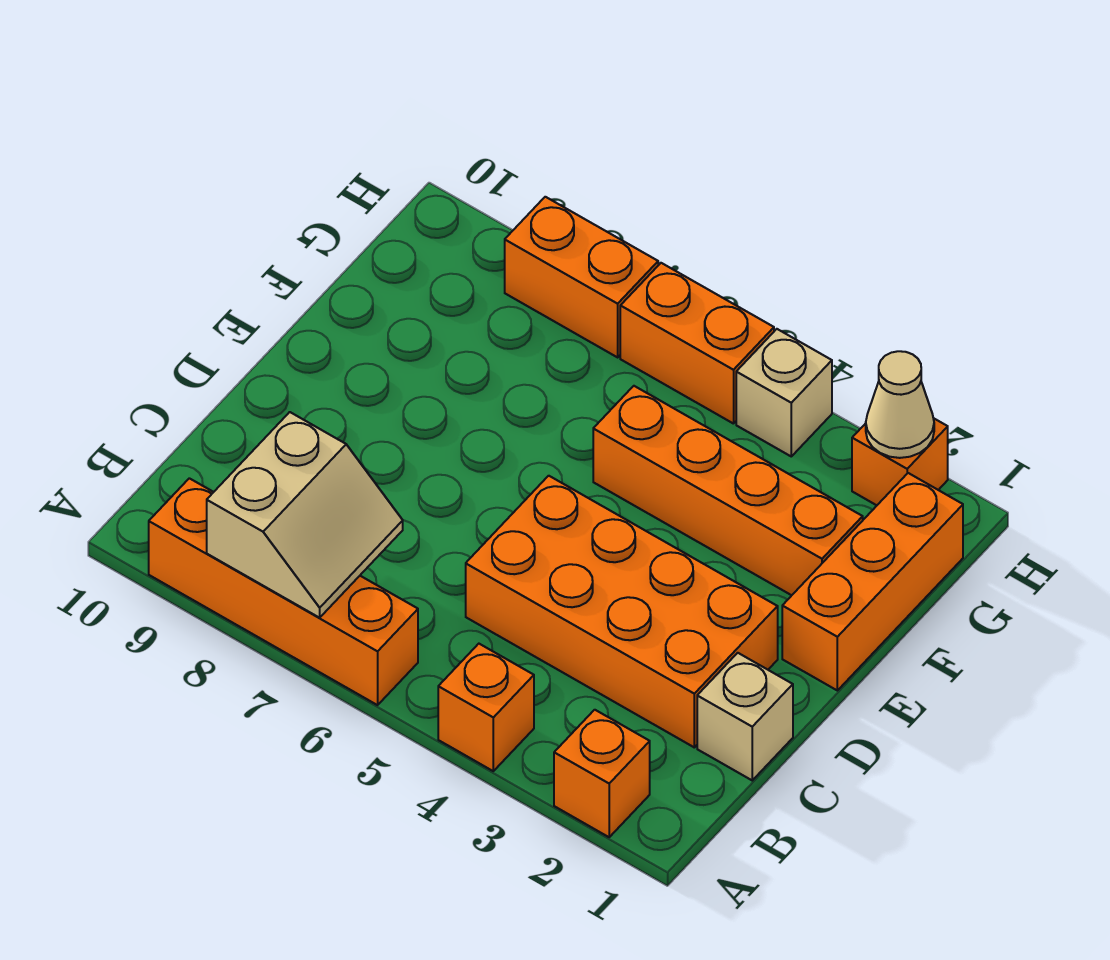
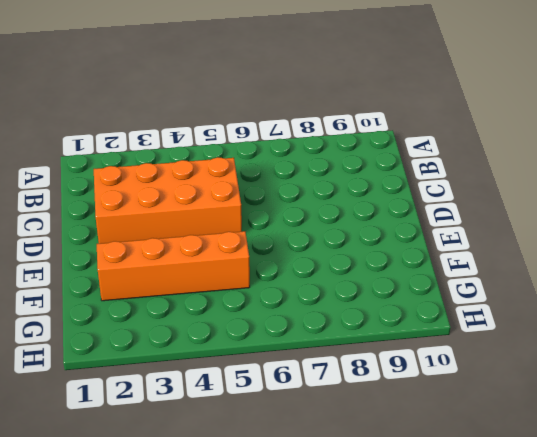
none -> orange 1x1 brick [554,710,650,837]
none -> orange 1x1 brick [438,644,534,771]
none -> orange 1x4 brick [149,478,418,705]

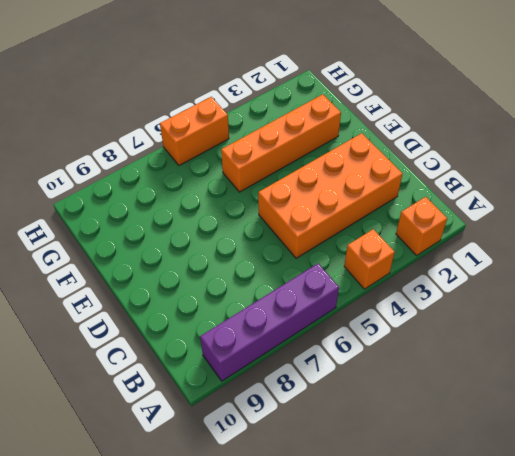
purple 1x4 brick [200,264,339,381] -> orange 1x4 brick [149,478,418,705]
none -> tan 1x1 brick [697,653,793,780]
none -> orange 1x3 brick [782,473,963,690]
none -> orange 1x1 brick [852,418,948,505]

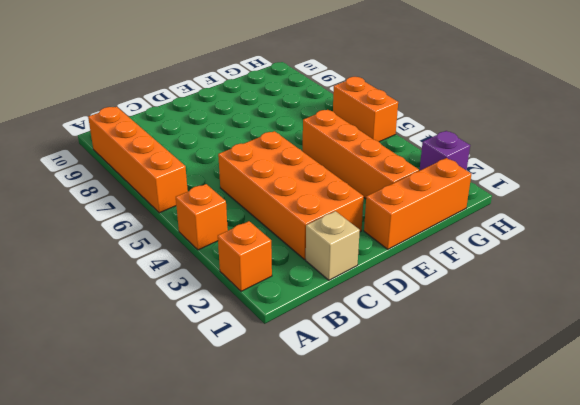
purple 1x1 brick [419,131,470,171] -> orange 1x1 brick [852,418,948,505]
none -> tan 1x1 brick [736,329,832,456]
none -> orange 1x2 brick [505,197,658,357]
none -> tan 2x2 slope [207,412,403,618]

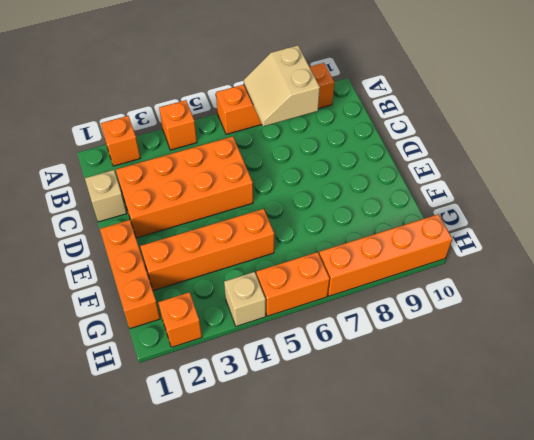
orange 1x4 brick [319,214,452,296] -> orange 1x2 brick [505,197,658,357]
none -> tan 1x1 cone [866,351,934,458]

